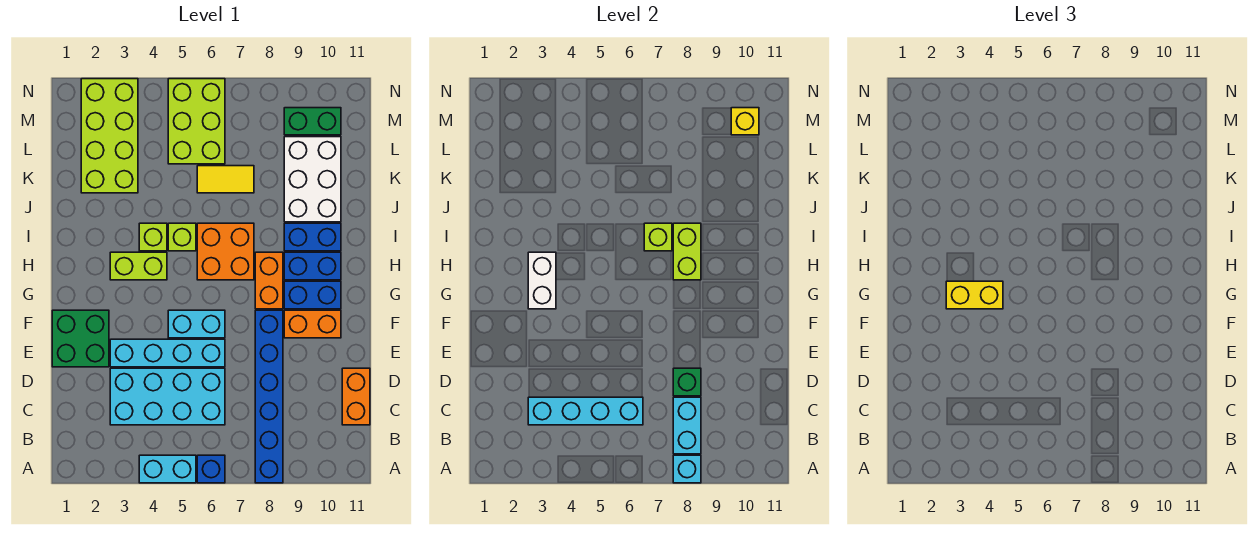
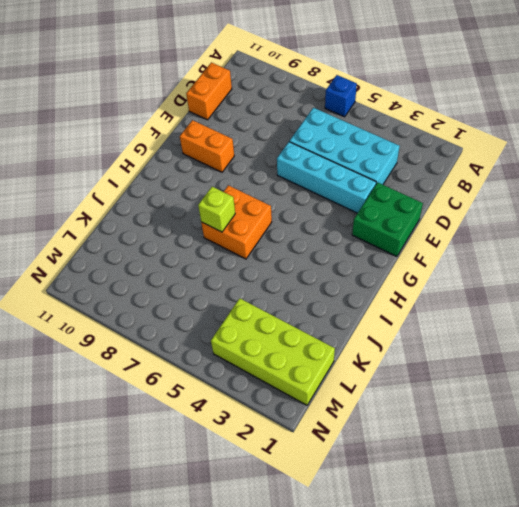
lime 2x4 brick [211,298,335,405] -> lime 2x4 brick turned to [81,79,138,193]
none -> cyan 1x2 brick [139,455,196,483]
none -> blue 1x6 brick [255,310,283,483]
none -> cyan 1x2 brick [168,310,225,338]
none -> orange 1x2 brick [255,252,283,309]

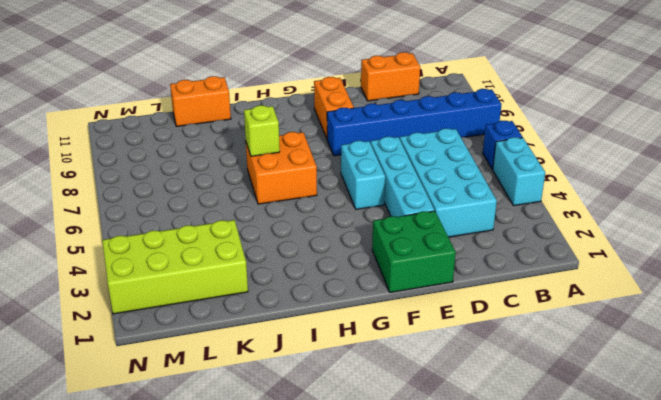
orange 1x2 brick [170,76,231,126] -> orange 1x2 brick moved to [255,252,283,309]
none -> blue 1x2 brick [284,281,341,309]
none -> lime 1x2 brick [110,252,167,280]
none -> blue 1x2 brick [284,252,341,280]
none -> lime 1x1 brick [139,223,167,251]

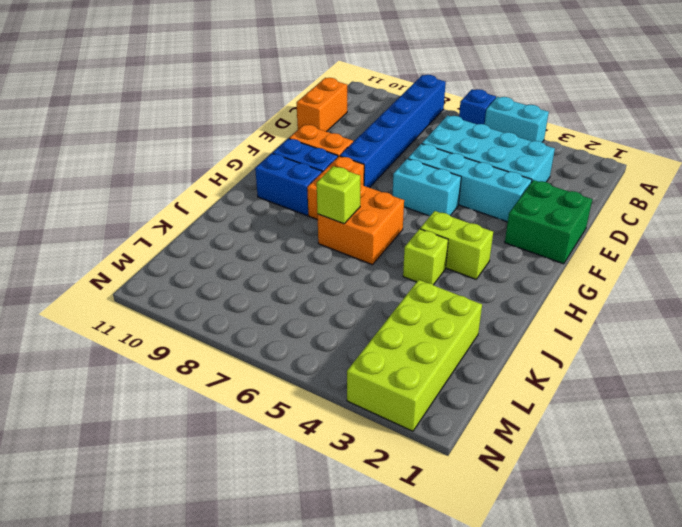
none -> lime 1x1 brick [168,223,196,251]
none -> blue 1x2 brick [284,223,341,251]
none -> white 2x3 brick [284,137,341,222]
none -> yellow 1x2 tile [197,166,254,193]

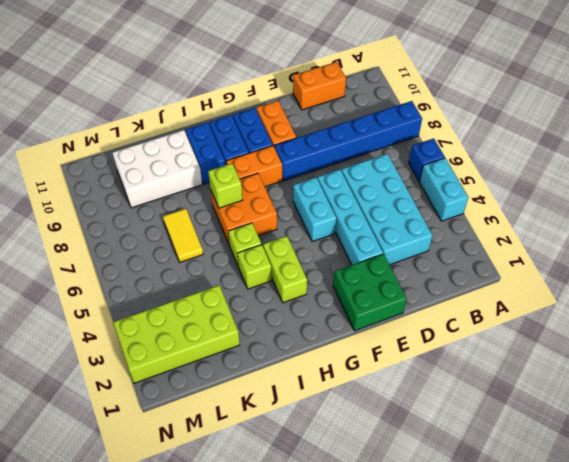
none -> lime 2x3 brick [168,79,225,164]
none -> green 1x2 brick [284,108,341,135]
none -> cyan 1x1 brick [673,455,701,483]
none -> cyan 1x2 brick [673,397,701,454]

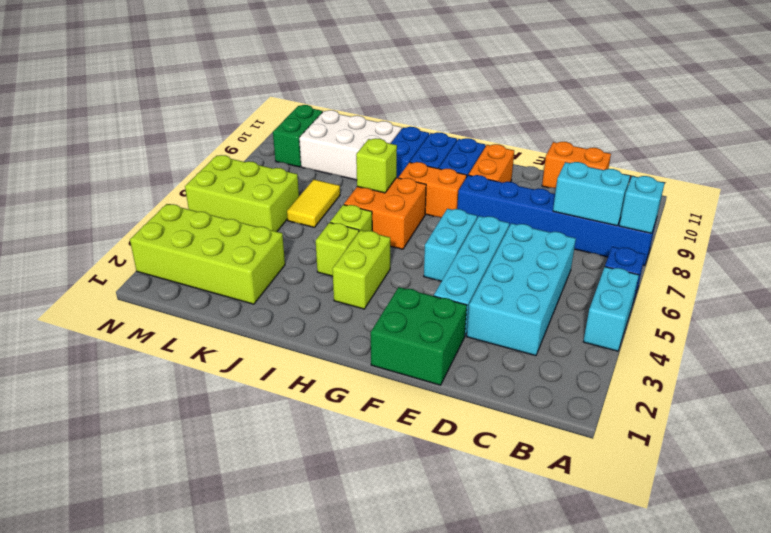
none -> cyan 1x4 brick [528,397,643,425]
none -> green 1x1 brick [673,368,701,396]
none -> white 1x2 brick [528,252,556,309]
none -> lime 1x2 brick [673,223,701,280]

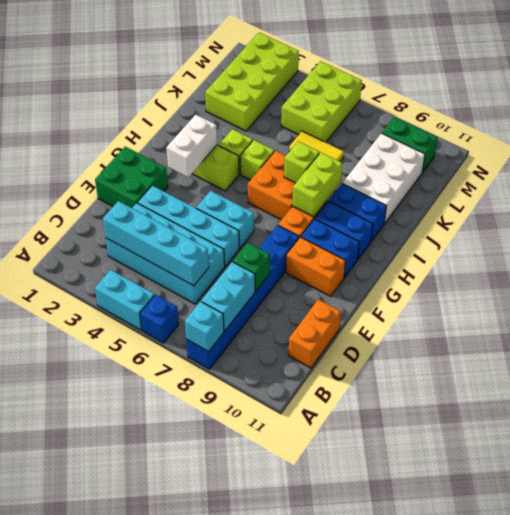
none -> yellow 1x1 brick [731,108,759,135]
none -> yellow 1x2 brick [946,281,1003,309]

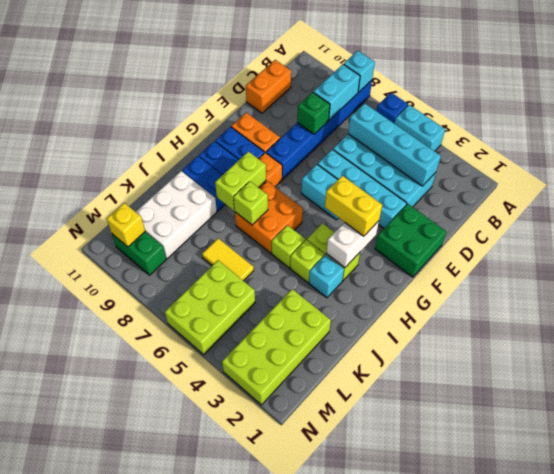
cyan 1x1 brick [309,255,344,298] -> none

